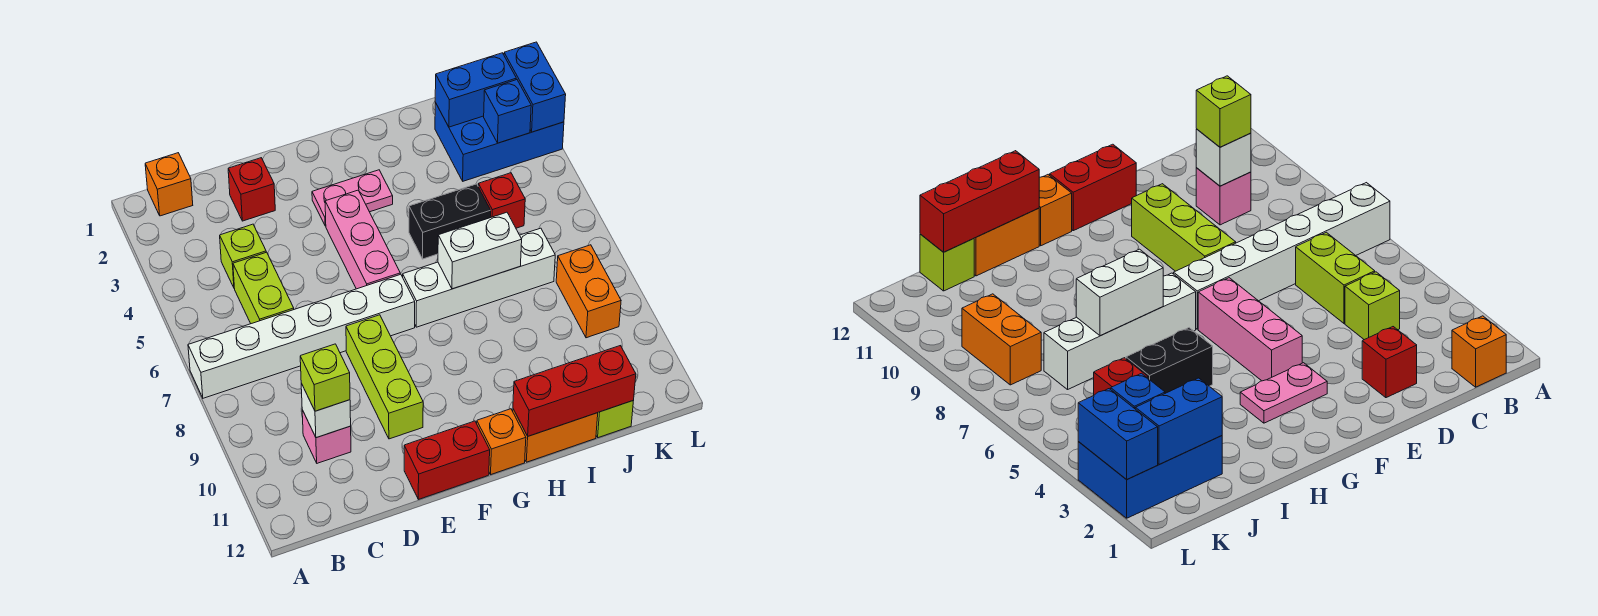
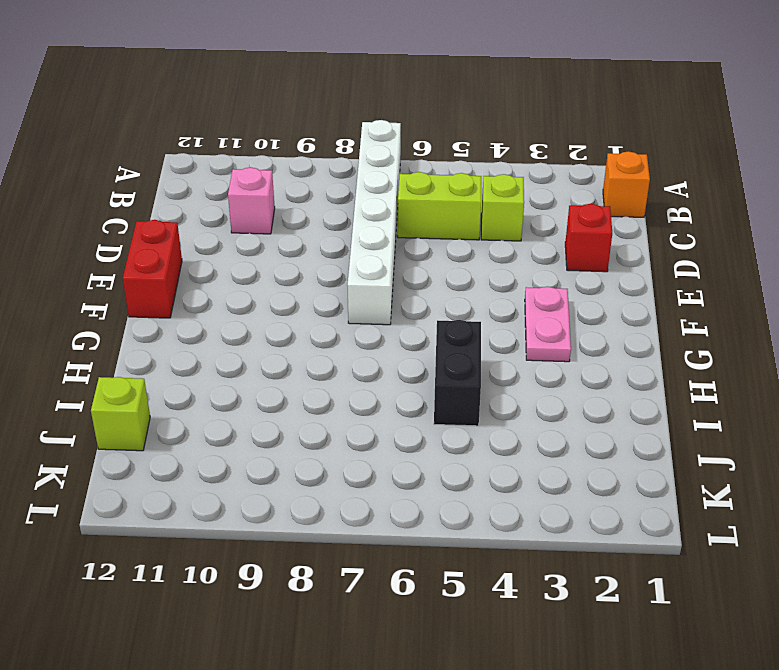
none -> lime 1x3 brick [346,315,423,439]
none -> pink 1x3 brick [325,190,400,289]
none -> white 1x4 brick [403,228,555,327]

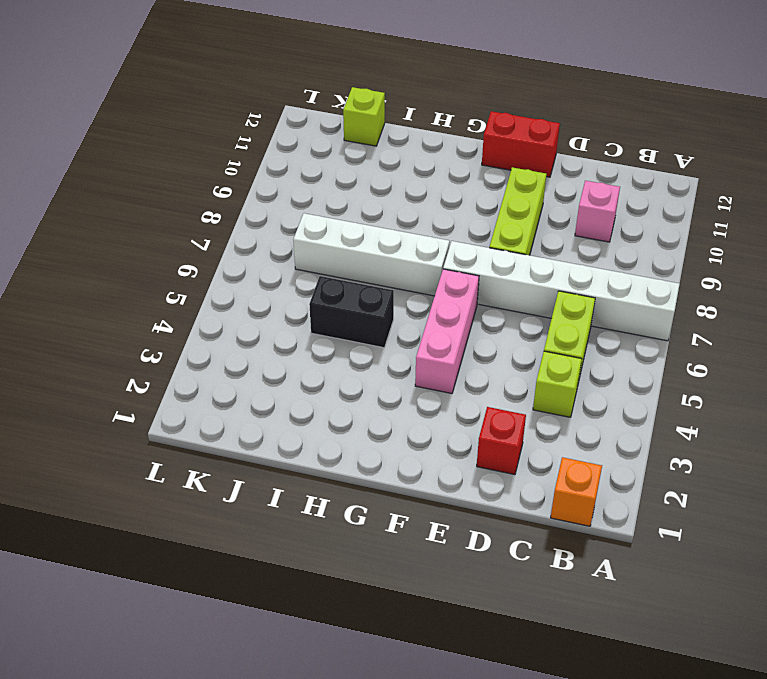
none -> pink 1x2 plate [312,170,393,226]
none -> orange 1x1 brick [477,409,526,474]
none -> orange 1x2 brick [513,409,598,462]

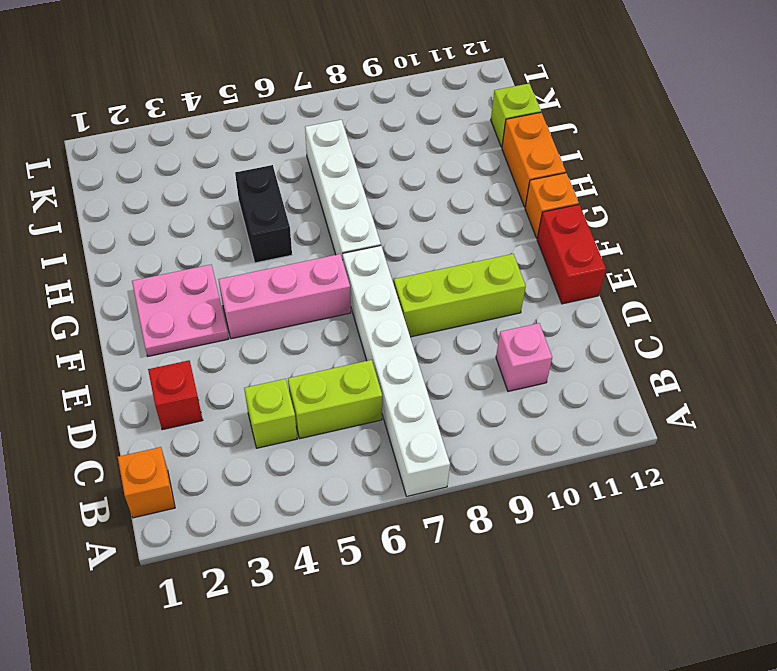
pink 2x2 plate [132,265,229,356] -> pink 1x2 plate [312,170,393,226]
none -> blue 2x3 brick [435,103,564,181]
none -> red 1x1 brick [478,173,525,228]
none -> orange 1x2 brick [556,245,621,338]

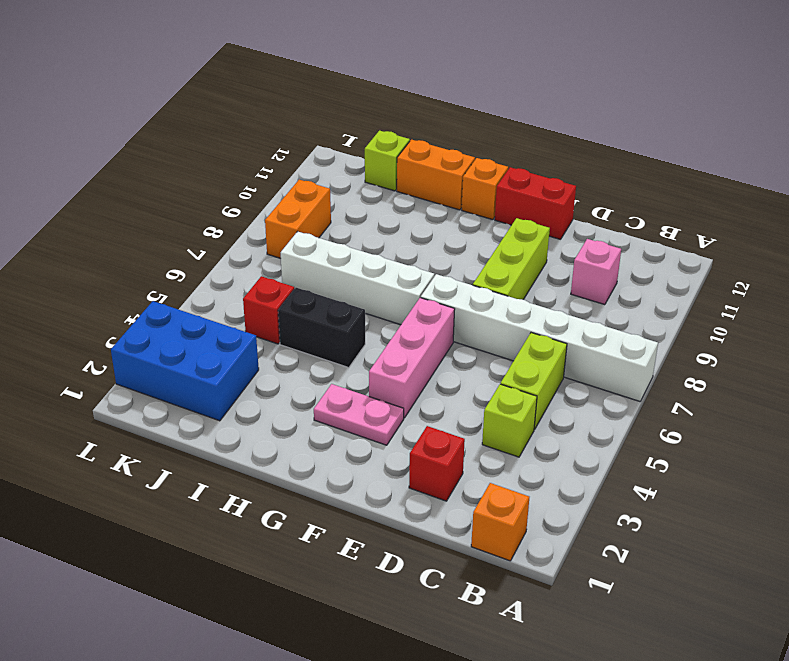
none -> white 1x1 brick [301,384,351,438]
none -> white 1x2 brick [438,212,522,289]
none -> red 1x3 brick [513,346,636,436]

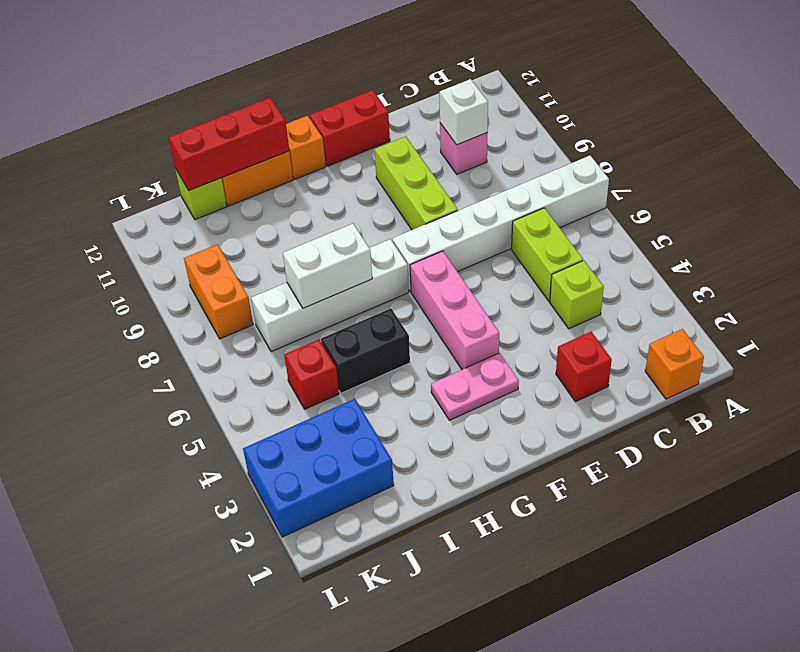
none -> blue 1x2 brick [435,53,516,127]
none -> blue 1x1 brick [484,80,531,143]
none -> blue 1x2 brick [504,42,566,132]

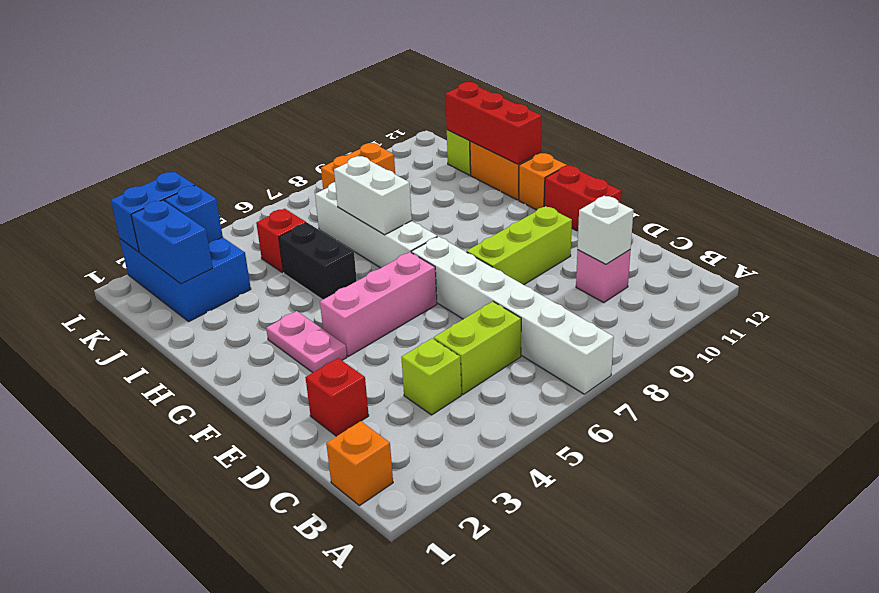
none -> lime 1x1 brick [300,344,350,411]

